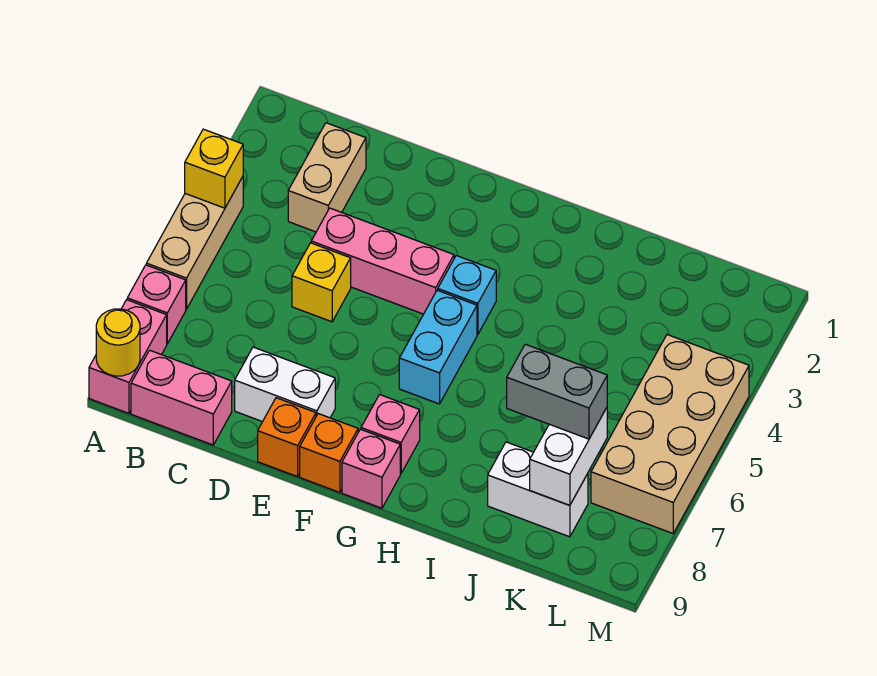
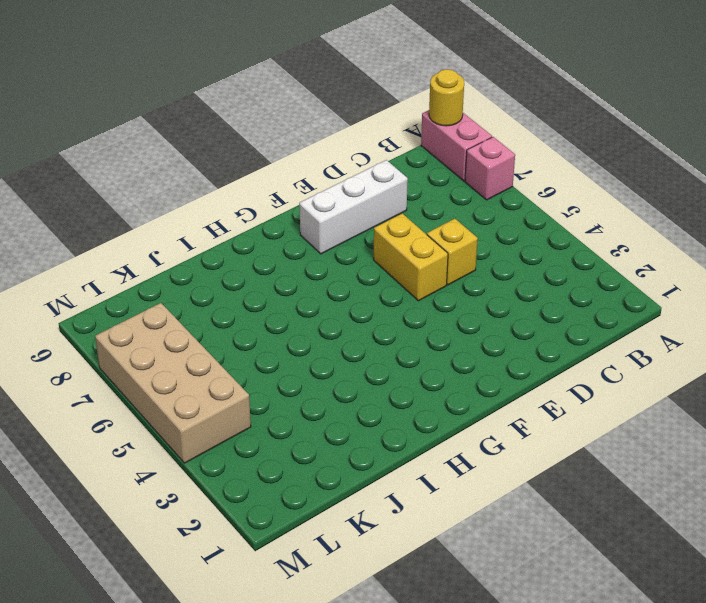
white 1x3 brick [299,160,408,254] -> white 1x2 brick [235,347,335,422]
yellow 1x2 brick [374,214,448,301] -> none
none -> tan 1x3 brick [146,177,243,309]
none -> pink 1x2 brick [131,350,232,445]
none -> tan 1x2 brick [288,123,366,232]

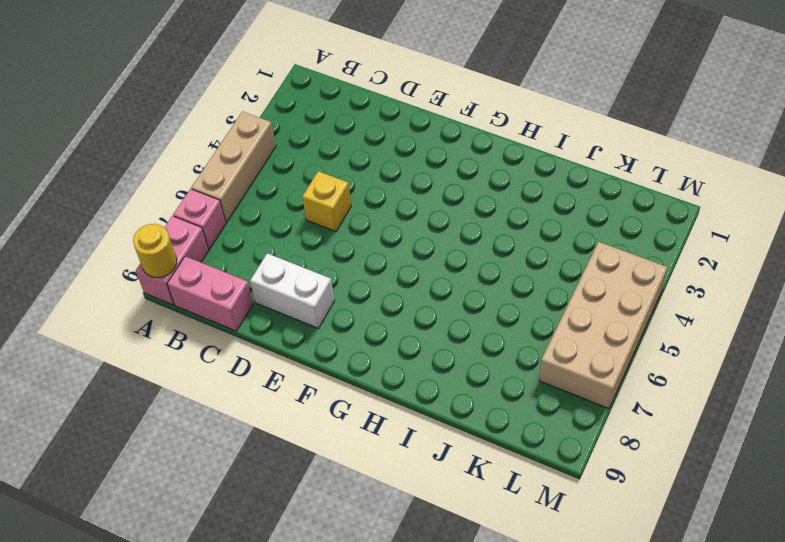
none -> tan 1x2 brick [288,123,366,232]
none -> pink 1x3 brick [311,208,454,314]
none -> orange 1x1 brick [258,398,316,477]

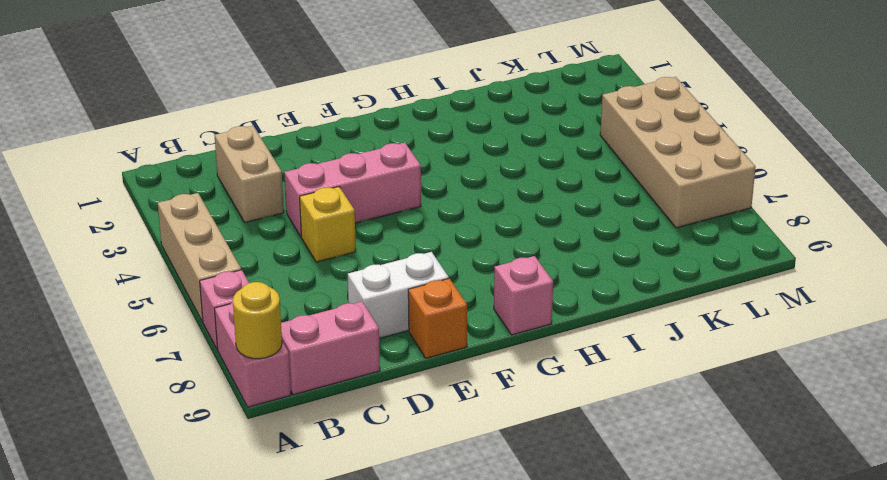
none -> orange 1x1 brick [300,414,358,492]
none -> cyan 1x1 brick [438,256,496,334]
none -> cyan 1x2 brick [399,290,477,404]

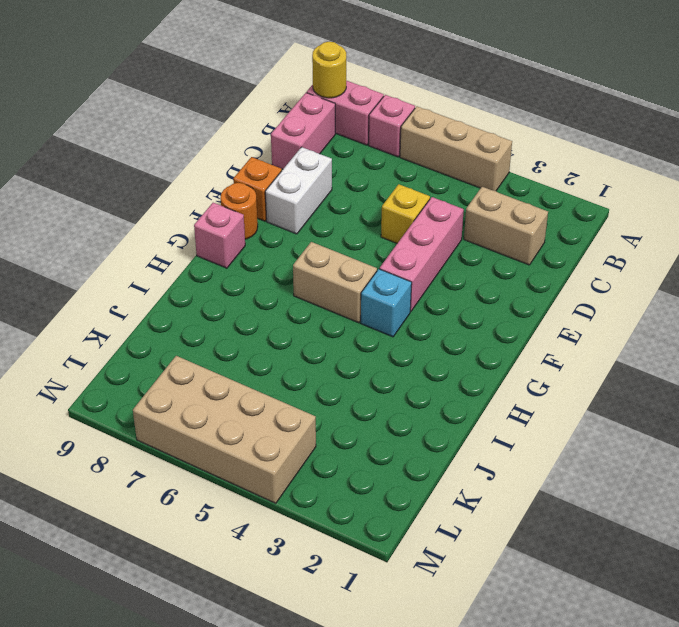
orange 1x1 round brick [221,183,258,239] -> orange 1x1 brick [300,414,358,492]
tan 1x2 brick [293,242,377,323] -> cyan 1x2 brick [399,290,477,404]
none -> pink 1x1 brick [361,395,420,473]
none -> white 1x2 brick [488,442,588,537]
none -> yellow 1x1 brick [185,129,243,208]

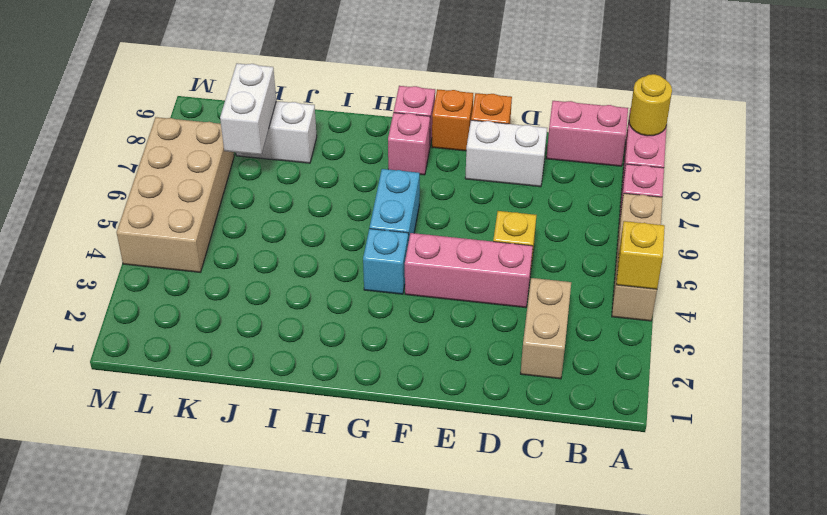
none -> grey 1x2 brick [507,344,607,439]

